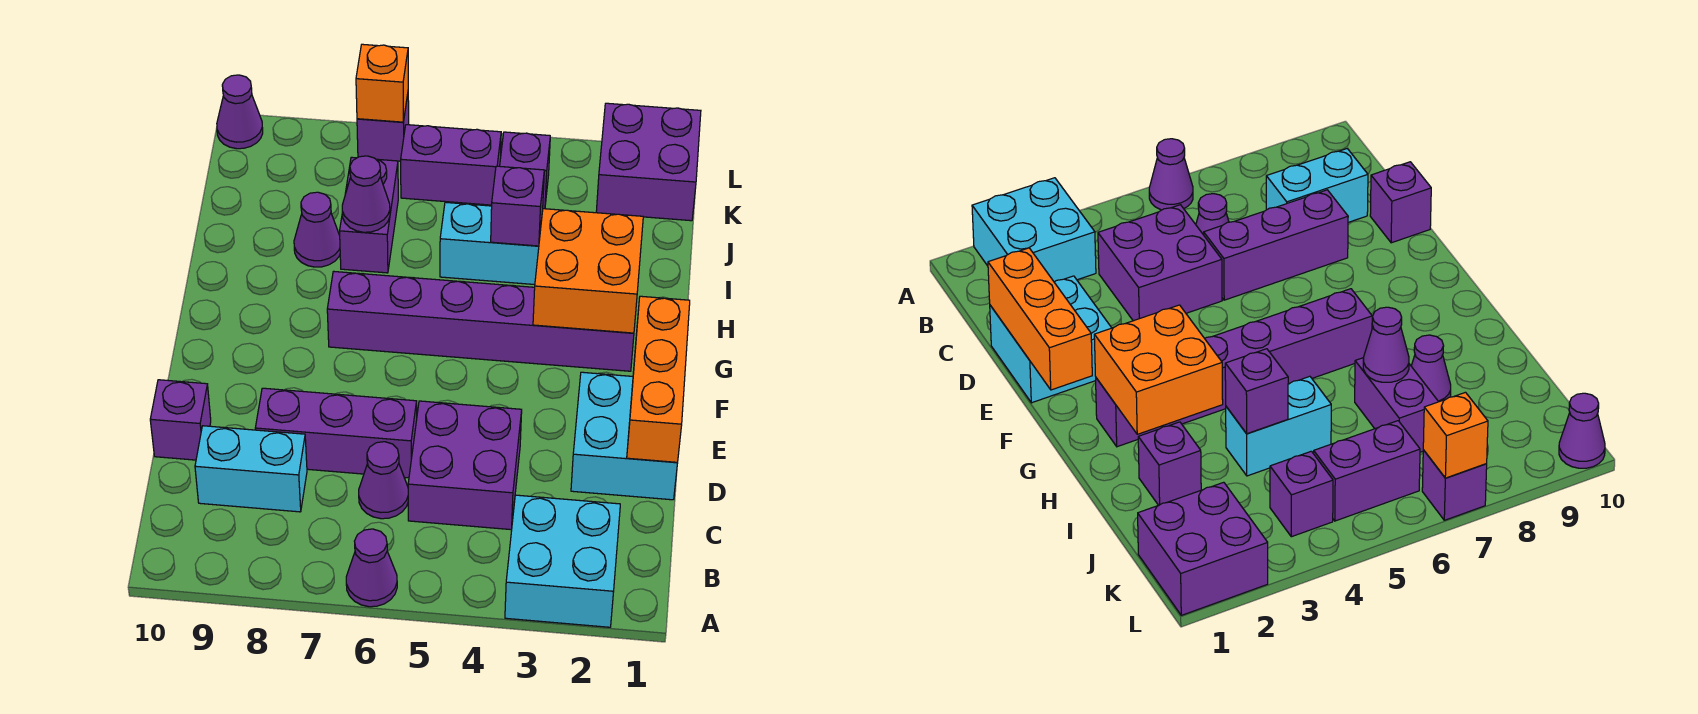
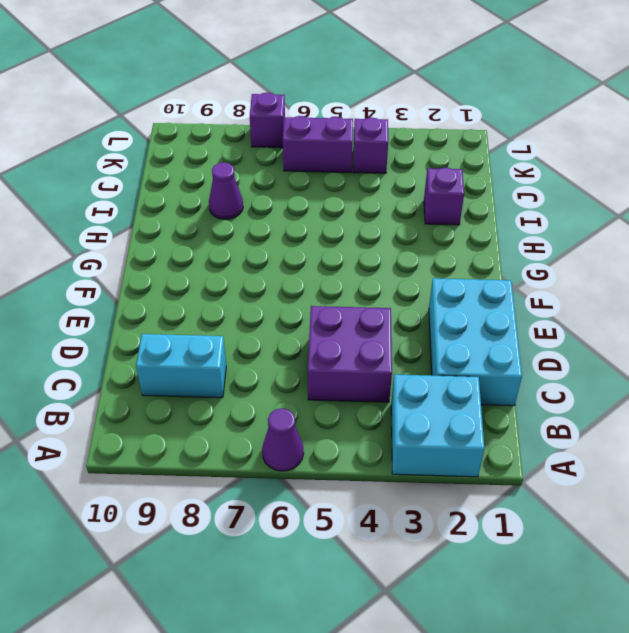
cyan 2x3 brick [429,278,522,406] -> cyan 2x2 brick [571,372,678,500]
none -> purple 1x1 cone [359,442,408,519]
none -> purple 1x3 brick [255,388,417,478]
none -> purple 1x1 brick [150,380,211,460]

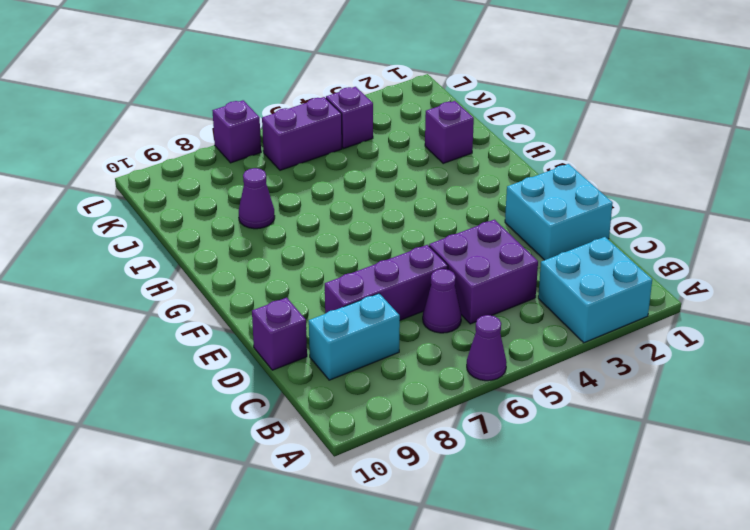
none -> purple 1x6 brick [327,271,634,371]
none -> cyan 1x2 brick [440,202,539,285]
none -> purple 1x2 brick [340,157,398,273]

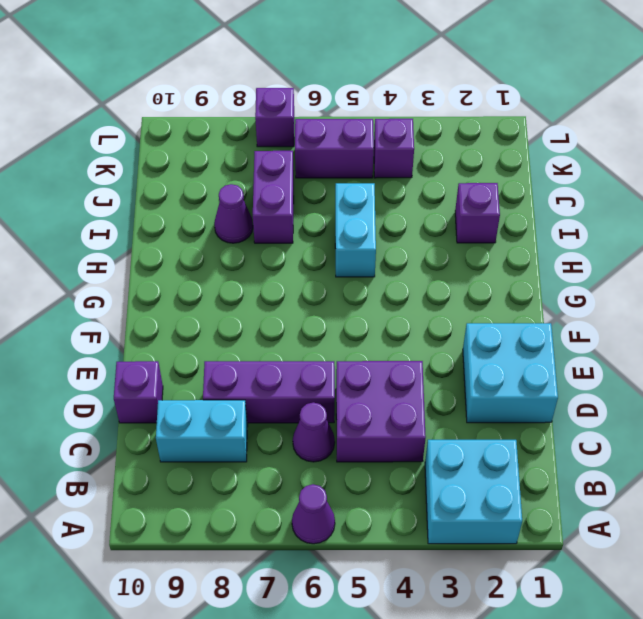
cyan 1x2 brick [335,183,376,277] -> cyan 1x2 brick turned to [440,202,539,285]
none -> purple 1x6 brick [327,271,634,371]
none -> purple 2x2 brick [596,103,701,221]
none -> purple 1x1 cone [217,75,263,149]

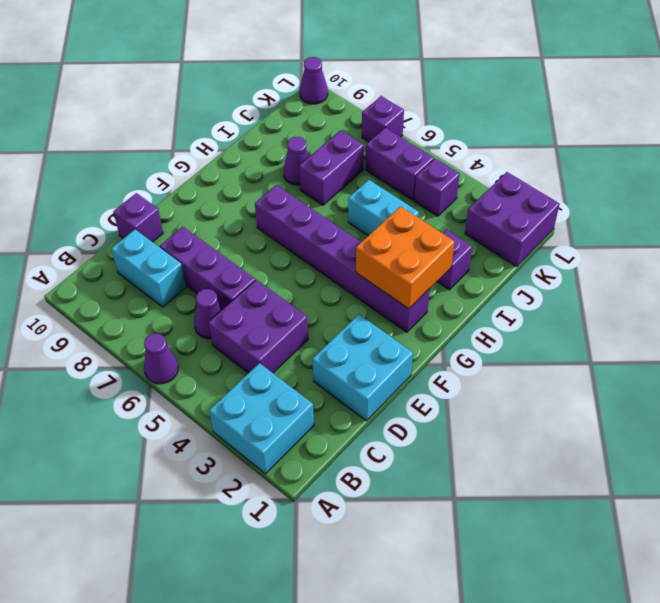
none -> orange 1x3 brick [627,296,690,462]
none -> purple 1x1 brick [491,166,544,246]
none -> purple 1x1 cone [342,156,390,232]

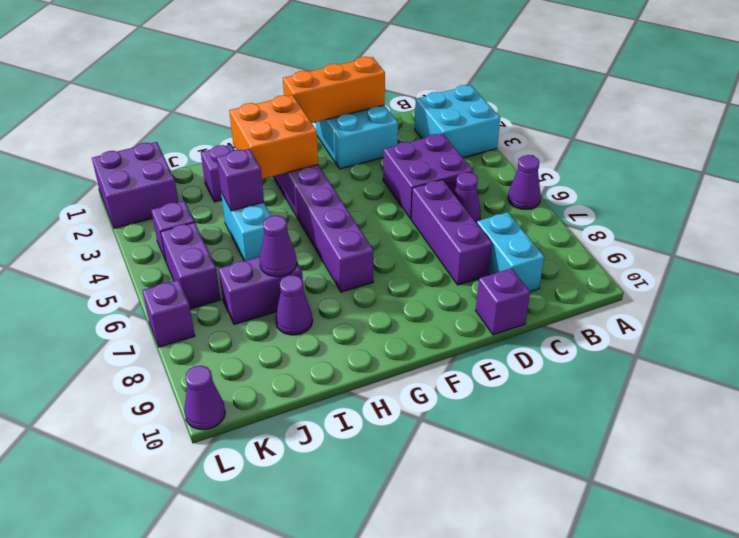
none -> orange 1x1 brick [356,44,408,122]

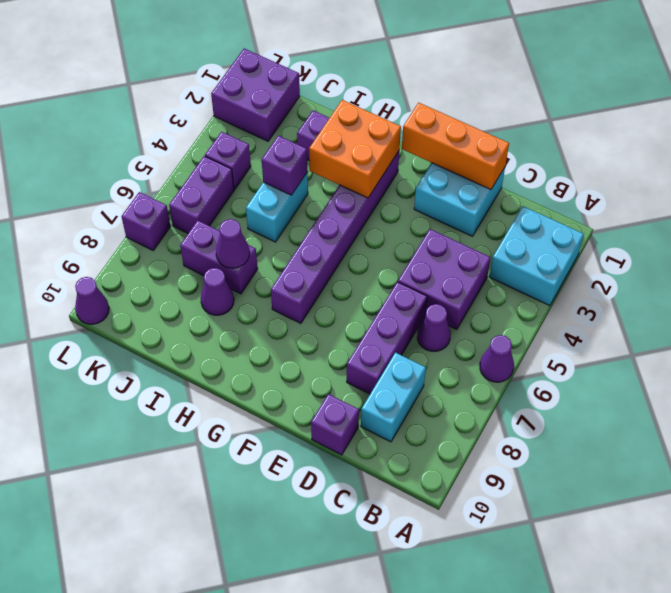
none -> orange 1x1 brick [356,44,408,122]

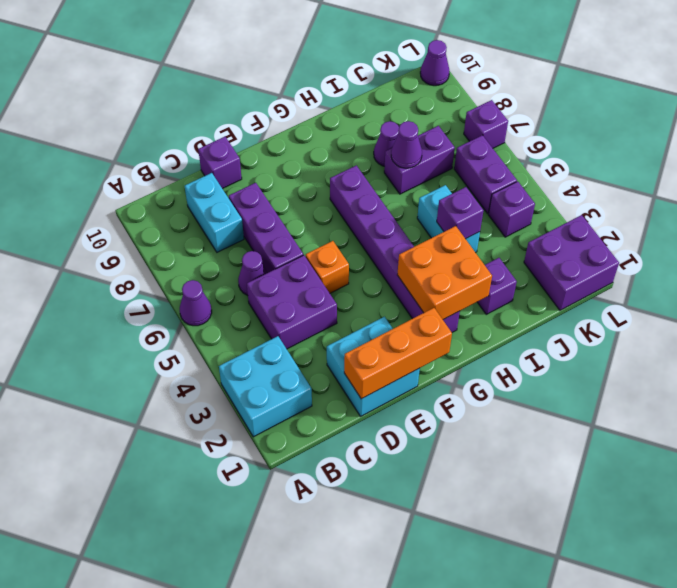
orange 1x1 brick [306,241,349,293] -> orange 1x1 brick moved to [356,44,408,122]

